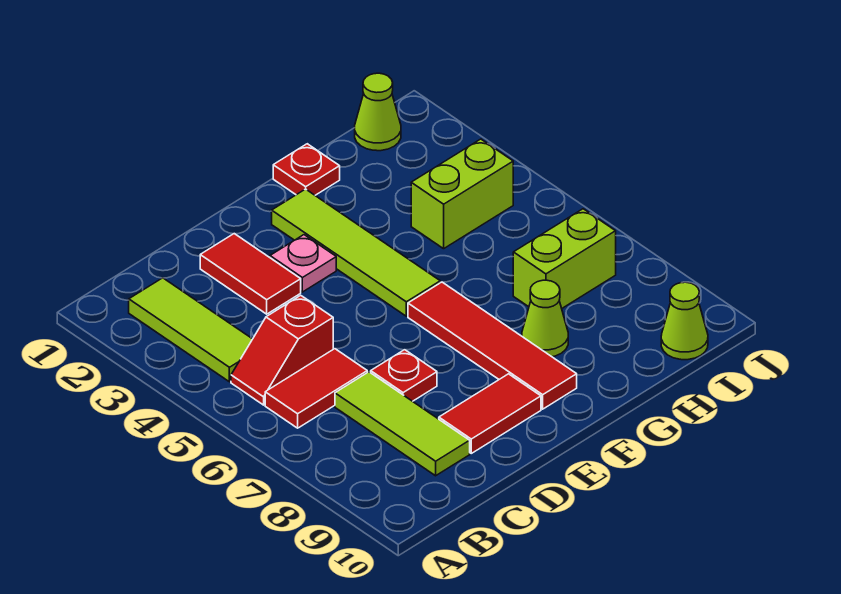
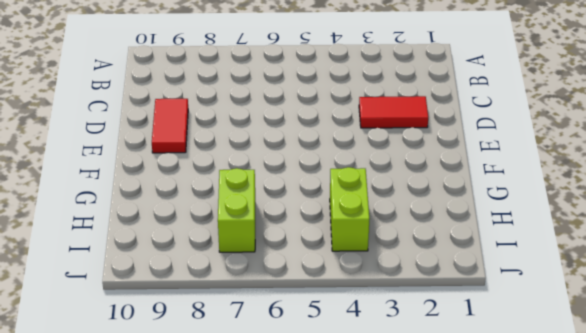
none -> lime 1x3 tile [129,278,252,382]
none -> red 1x2 slope [231,295,333,405]
none -> red 1x2 tile [265,349,367,428]

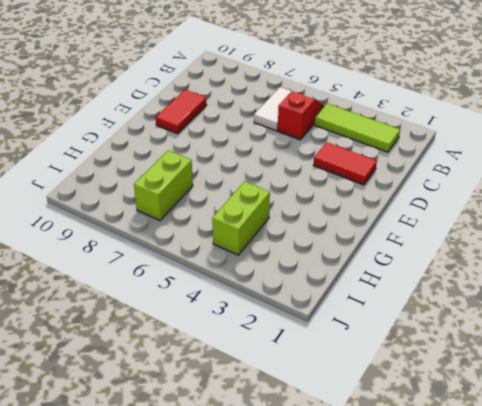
white 1x2 tile [254,87,296,131] -> red 1x2 tile [265,349,367,428]
none -> lime 1x3 tile [335,372,470,476]
none -> red 1x1 plate [371,350,437,401]
none -> pink 1x1 plate [270,235,336,292]

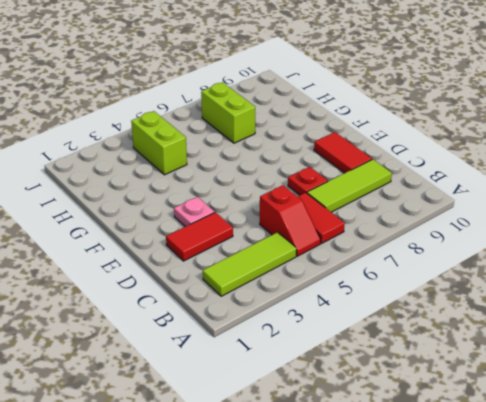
none -> lime 1x4 tile [272,189,440,316]
none -> red 1x4 tile [408,282,577,409]
none -> red 1x1 plate [273,144,340,195]

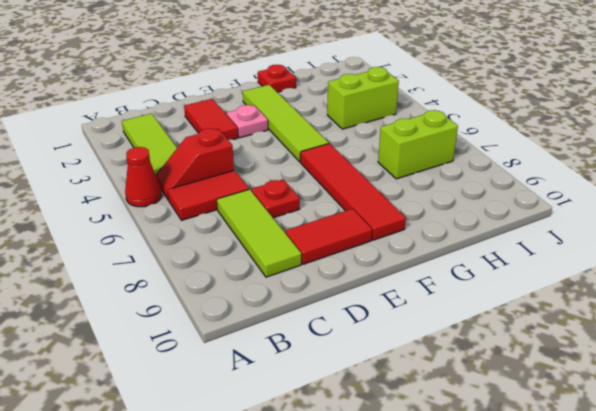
red 1x1 cone [125,147,162,207] -> none
none -> lime 1x1 cone [522,280,568,357]
none -> lime 1x1 cone [355,73,401,151]
none -> lime 1x1 cone [661,282,708,360]

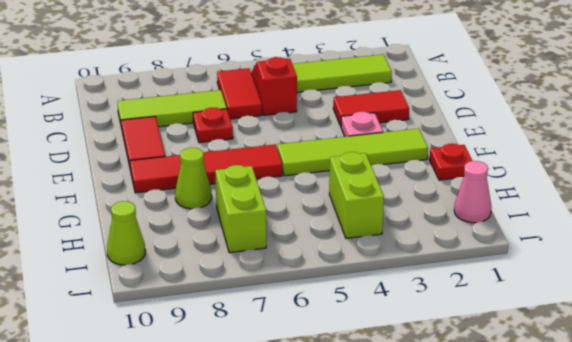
pink 1x1 cone [454,161,492,223] -> lime 1x1 cone [355,73,401,151]

